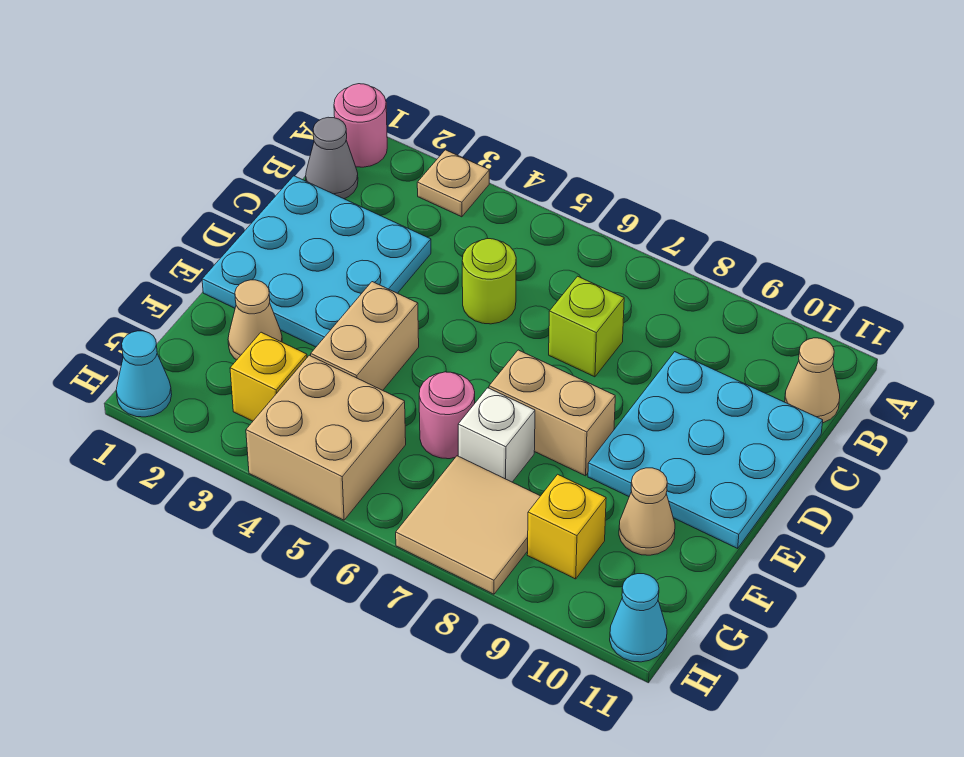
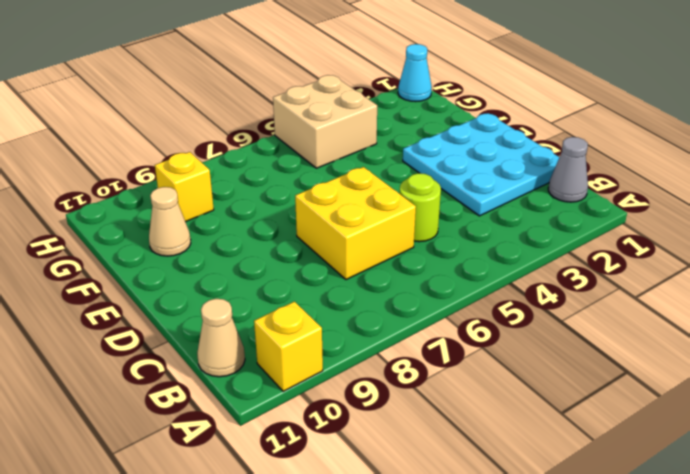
yellow 1x1 brick [254,301,323,391] -> yellow 1x1 brick moved to [230,332,307,421]
yellow 2x2 brick [295,167,416,279] -> lime 1x1 brick [549,276,624,377]
none -> pink 1x1 round brick [334,84,387,167]
none -> tan 1x1 plate [417,150,489,217]
none -> cyan 3x3 plate [588,352,823,548]

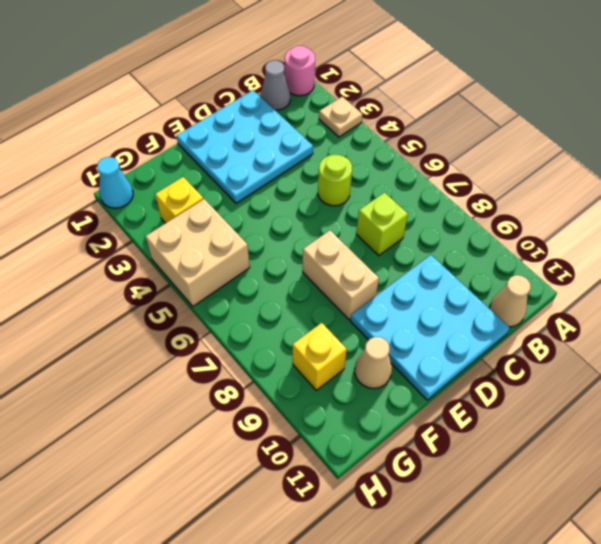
none -> tan 1x2 brick [311,282,419,390]
none -> tan 1x1 cone [228,280,282,360]
none -> pink 1x1 round brick [419,372,475,459]

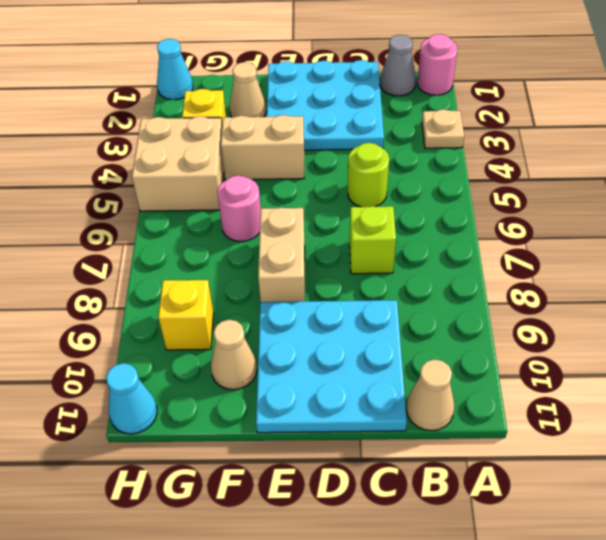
none -> white 1x1 brick [458,388,535,482]
none -> tan 2x2 tile [396,456,540,594]

